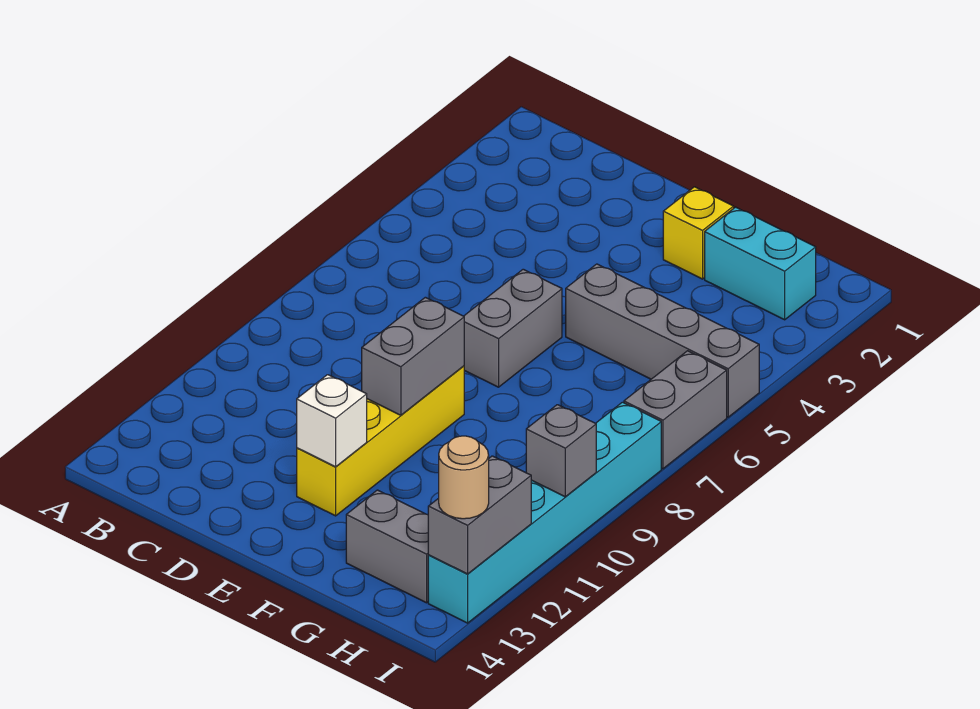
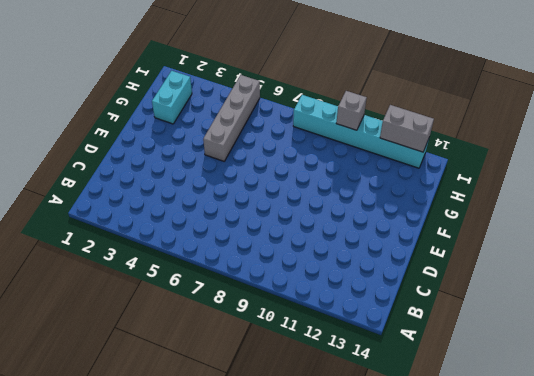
none -> grey 1x2 brick [464,269,562,387]
none -> yellow 1x4 brick [297,366,464,516]
none -> yellow 1x1 brick [663,187,734,279]

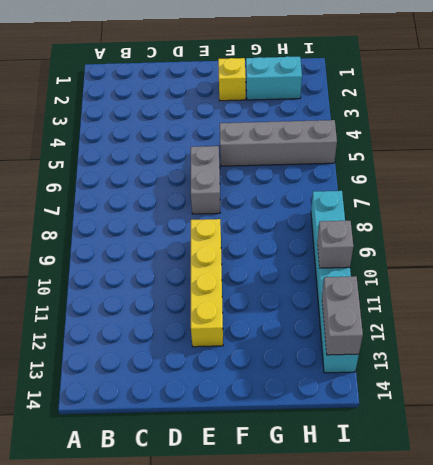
none -> grey 1x2 brick [346,490,428,603]
none -> grey 1x2 brick [624,351,727,469]
none -> grey 1x2 brick [362,297,464,415]

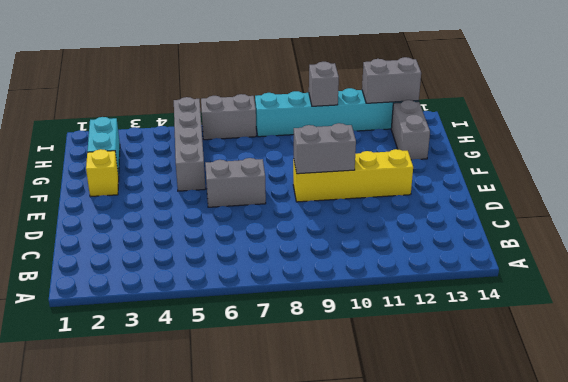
none -> white 1x1 brick [297,375,367,467]
none -> tan 1x1 round brick [439,436,489,519]

